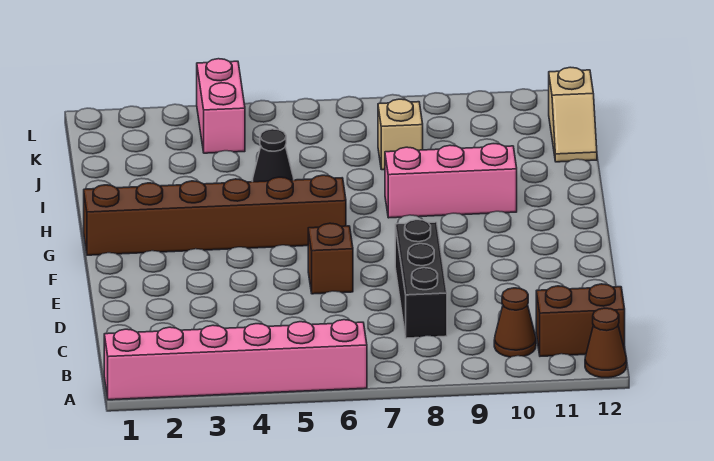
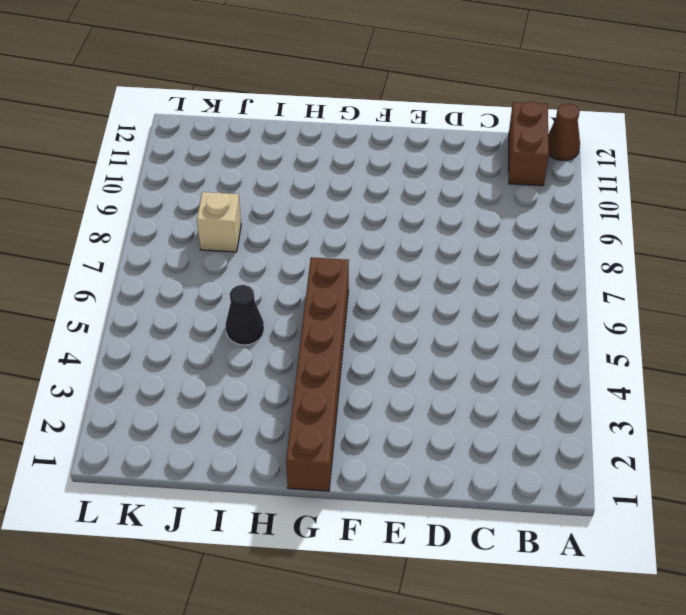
none -> pink 1x6 brick [104,320,367,400]
none -> brown 1x1 cone [494,288,536,357]
none -> black 1x3 brick [395,220,447,338]

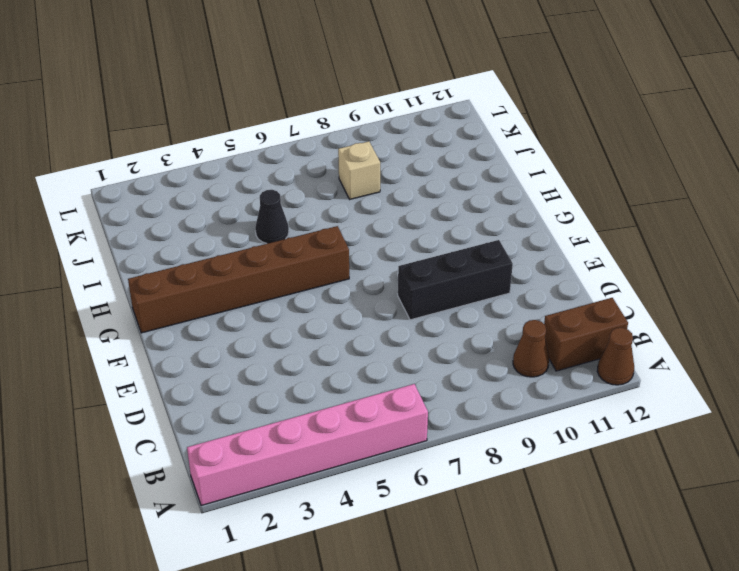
black 1x3 brick [398,240,513,320] -> black 1x3 brick turned to [395,220,447,338]
none -> brown 1x1 brick [308,223,353,294]
none -> pink 1x3 brick [385,144,517,218]
none -> tan 1x2 slope [549,67,597,162]

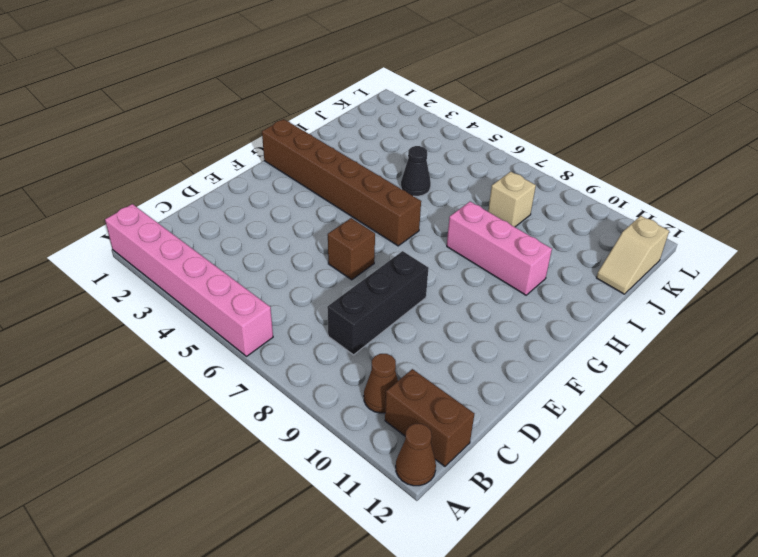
none -> pink 1x2 brick [197,59,245,153]

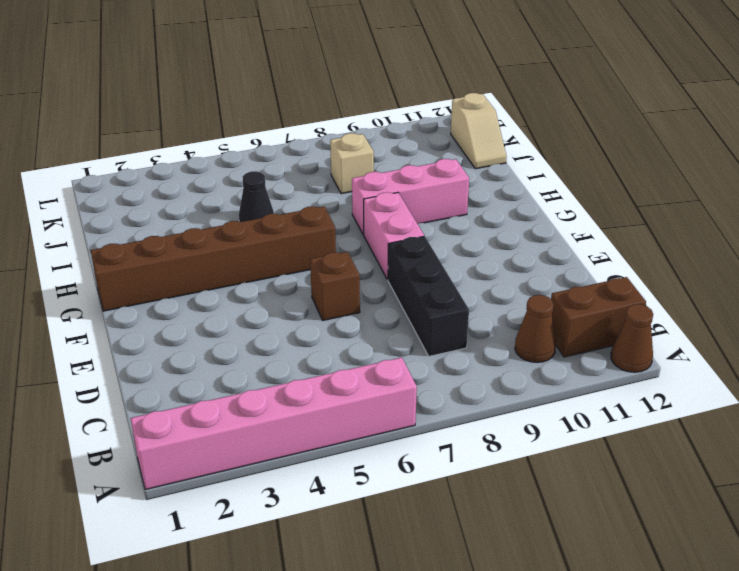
pink 1x2 brick [364,192,424,280] -> pink 1x2 brick moved to [197,59,245,153]

